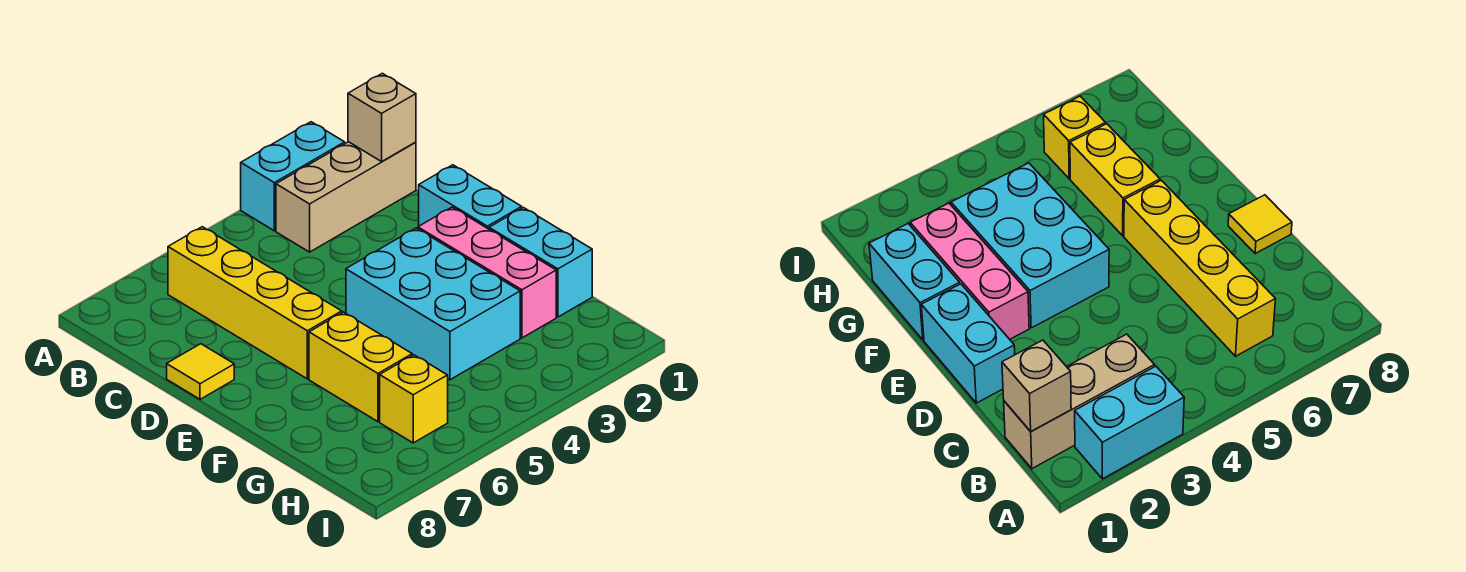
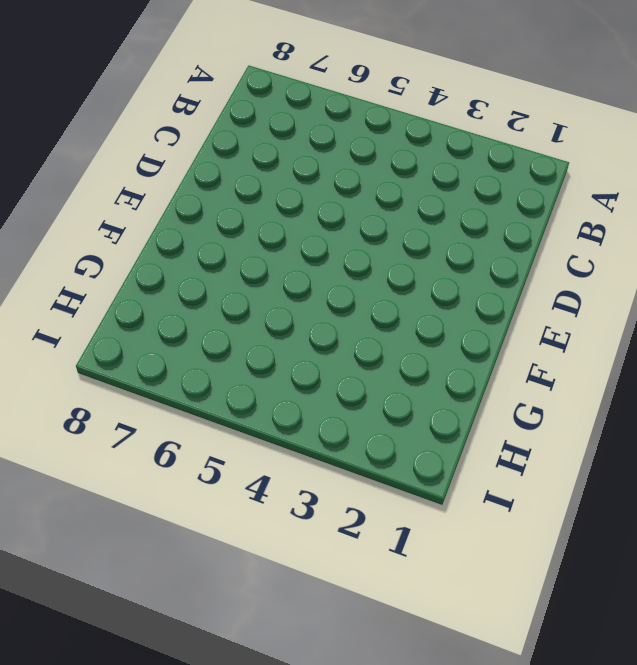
none -> cyan 1x2 brick [241,122,345,231]
none -> tan 1x3 brick [276,142,416,252]

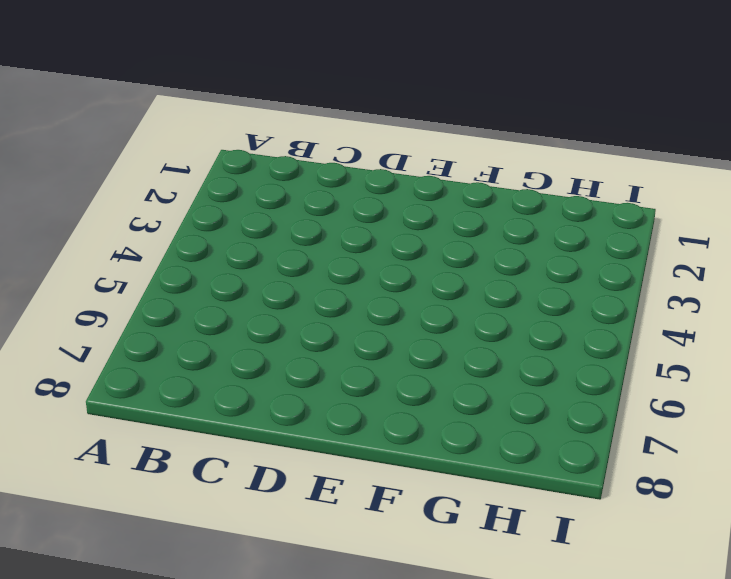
none -> cyan 1x2 brick [241,122,345,231]
none -> tan 1x3 brick [276,142,416,252]

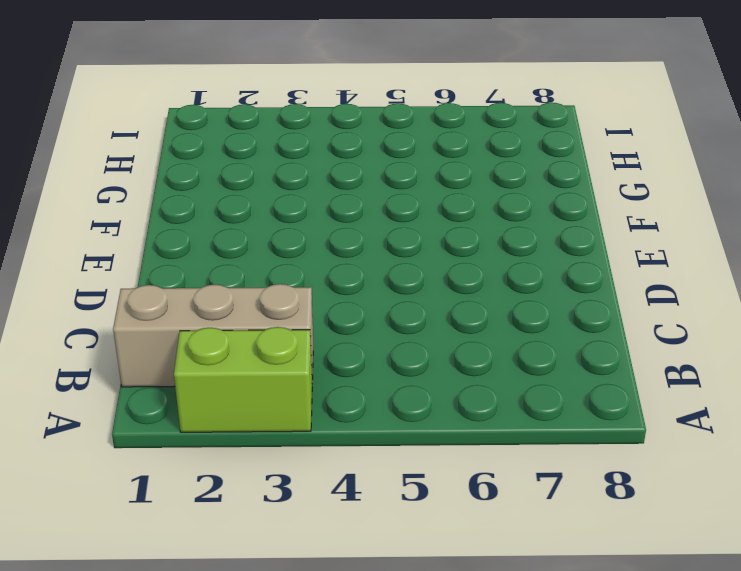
lime 1x2 brick [174,327,312,432] -> cyan 1x2 brick [241,122,345,231]
none -> yellow 1x4 brick [168,227,342,379]
none -> cyan 1x2 brick [419,165,522,229]

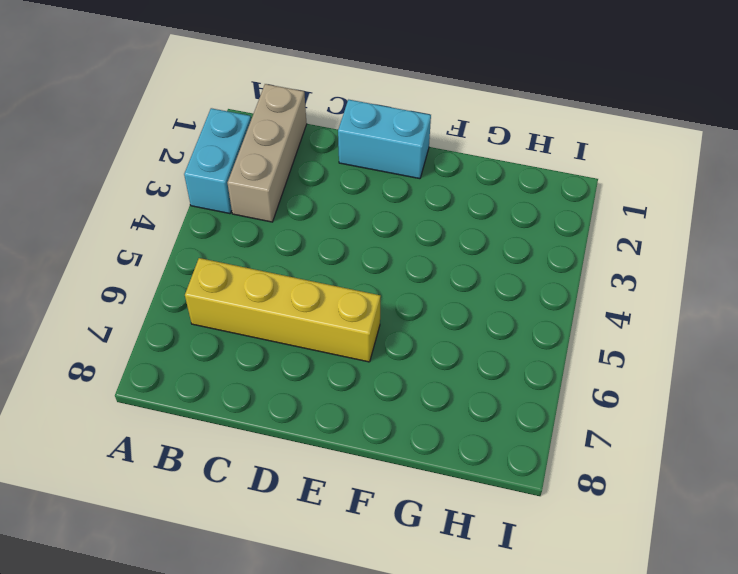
none -> yellow 1x1 tile [167,344,234,399]
none -> pink 1x3 brick [418,207,556,338]

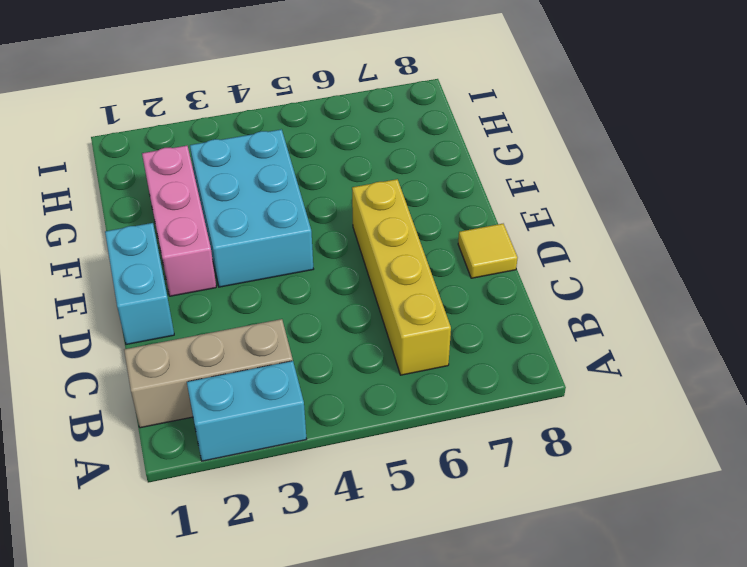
none -> cyan 1x2 brick [489,208,592,317]
none -> yellow 1x2 brick [309,312,412,422]

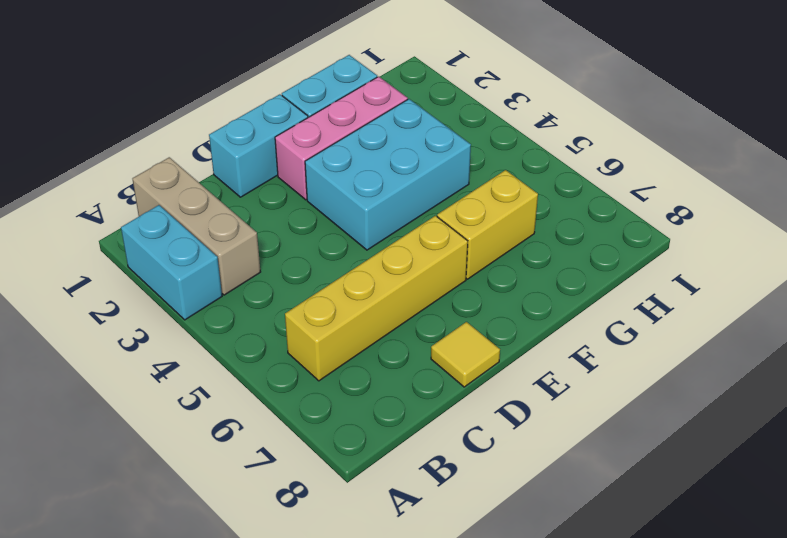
none -> yellow 1x1 brick [380,355,448,443]
none -> tan 1x1 brick [348,73,416,161]

